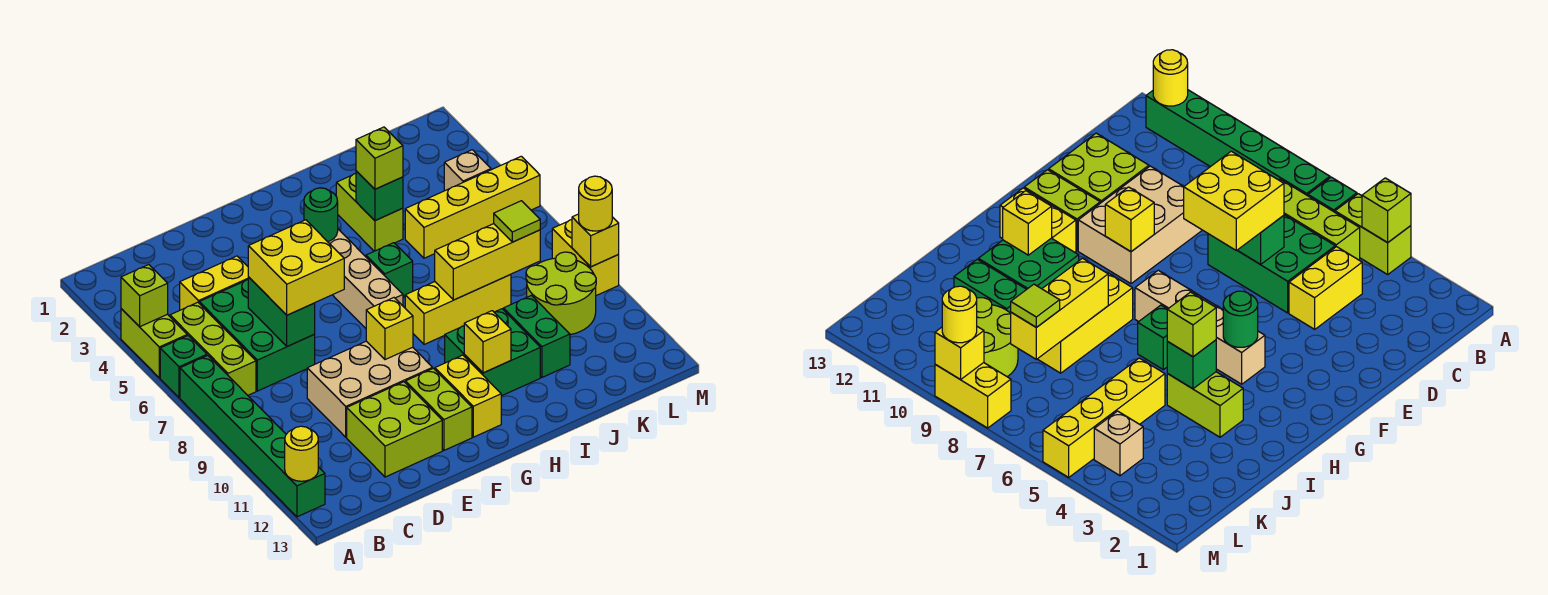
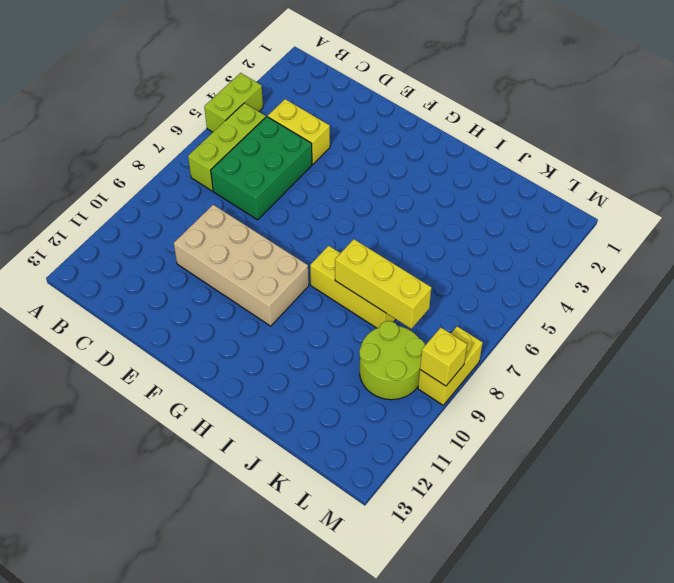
tan 2x4 brick [174,205,309,326] -> tan 2x3 brick [307,341,433,437]
none -> green 1x1 brick [160,336,207,398]
none -> green 1x6 brick [180,355,325,517]
none -> lime 2x2 brick [347,382,442,477]
none -> lime 1x2 brick [406,368,472,450]

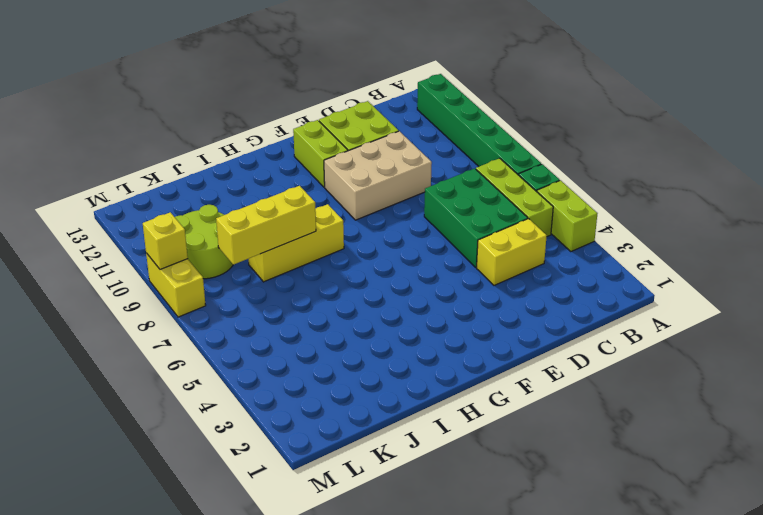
none -> tan 1x4 brick [328,229,403,328]
none -> yellow 1x2 brick [435,355,501,437]
none -> green 1x1 brick [366,243,413,297]
none -> green 2x2 brick [445,309,540,396]

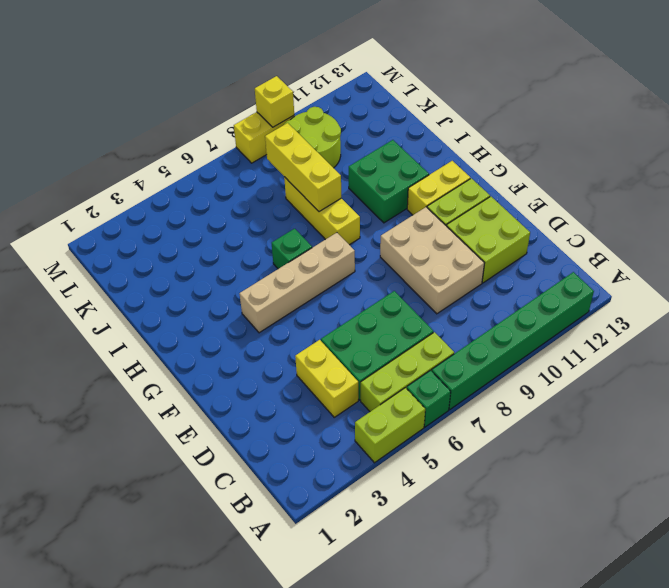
none -> lime 1x2 brick [336,174,403,251]
none -> yellow 1x4 brick [405,156,540,258]
none -> green 1x2 brick [503,295,570,377]
none -> tan 1x1 brick [444,150,491,191]

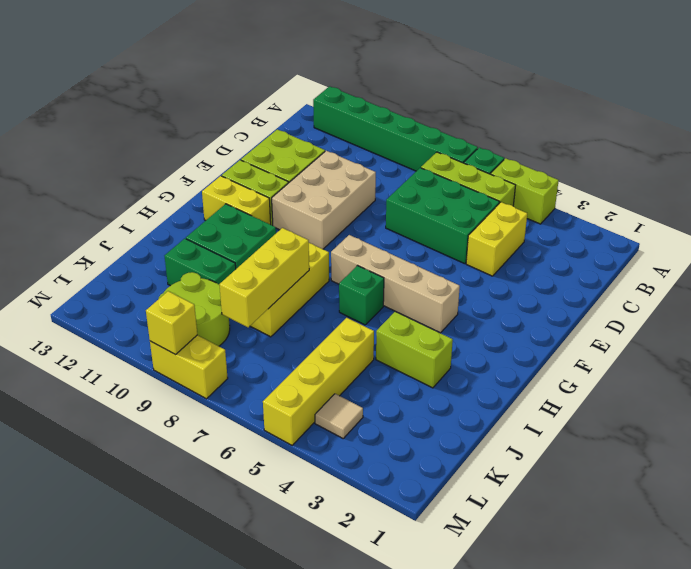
tan 1x1 tile [315,394,363,438] -> tan 1x1 brick [444,150,491,191]
none -> lime 1x1 brick [121,265,168,327]
none -> yellow 1x1 round brick [285,426,318,481]
none -> green 1x2 brick [248,277,315,346]
none -> yellow 1x1 brick [366,298,413,360]

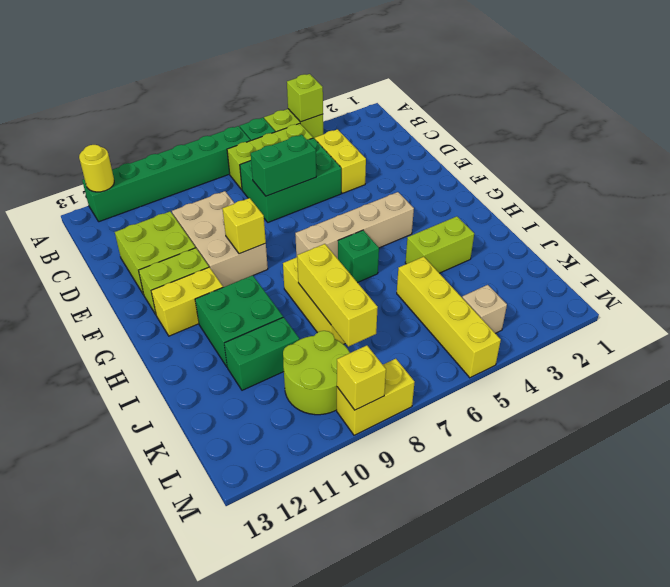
none -> green 1x1 round brick [304,188,338,242]
none -> yellow 1x1 brick [464,311,511,373]
none -> green 1x1 brick [356,171,403,221]
none -> yellow 2x2 brick [248,220,344,315]

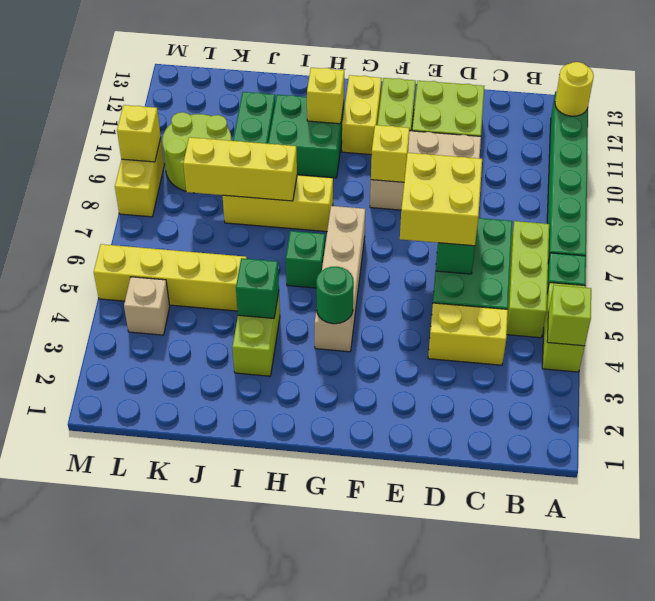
none -> lime 1x1 brick [356,127,403,189]
none -> lime 1x1 tile [494,201,540,242]
none -> yellow 1x1 round brick [579,176,612,231]

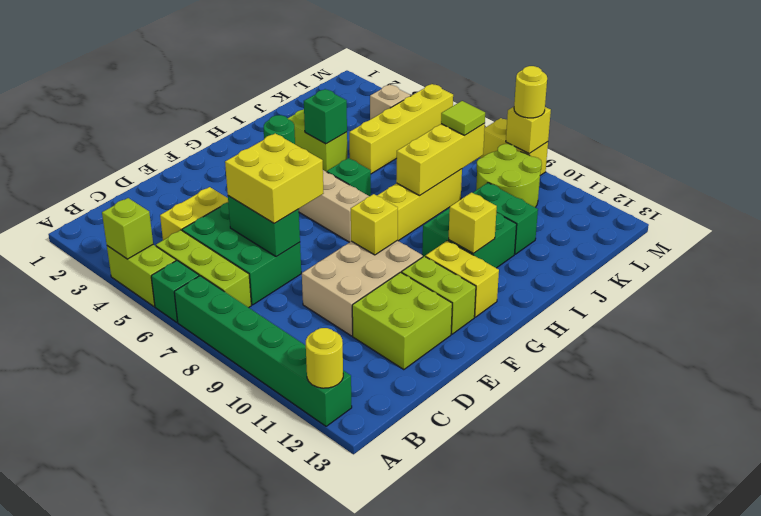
none -> lime 1x1 brick [356,127,403,189]

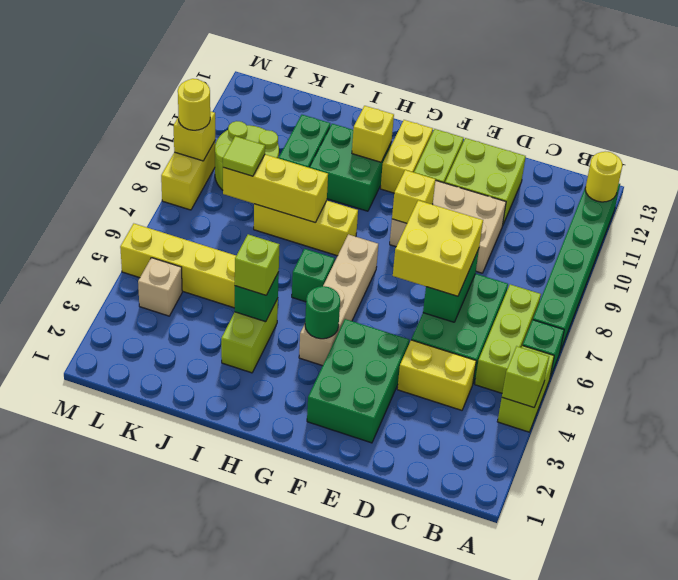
green 2x3 brick [307,319,409,443] -> none

